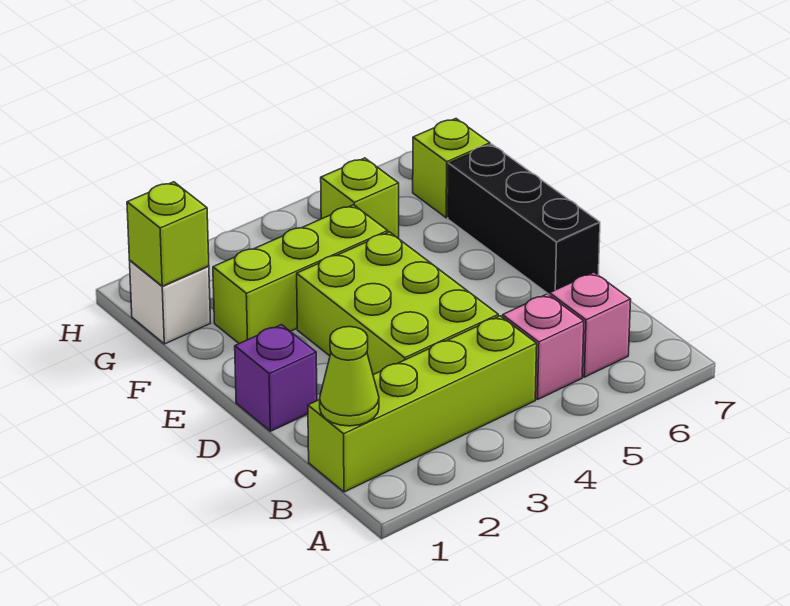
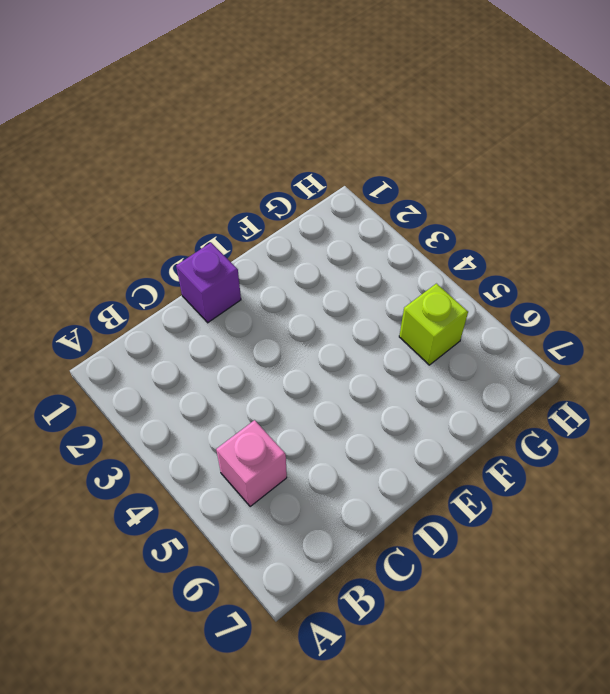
none -> lime 1x4 brick [308,316,537,492]
none -> pink 1x1 brick [550,272,631,377]
none -> lime 2x3 brick [297,232,498,375]

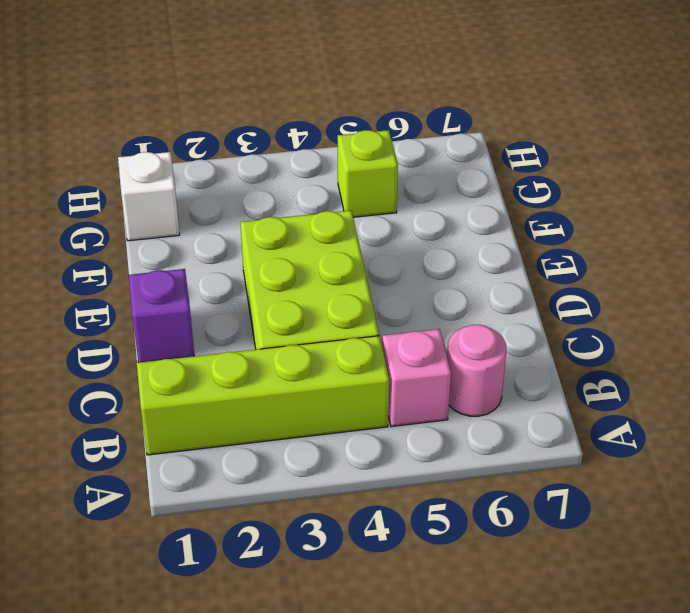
pink 1x1 round brick [447,325,507,416] -> pink 1x1 brick [550,272,631,377]
none -> black 1x3 brick [448,144,600,295]
none -> lime 1x3 brick [213,205,388,344]
none -> lime 1x1 brick [413,119,490,218]

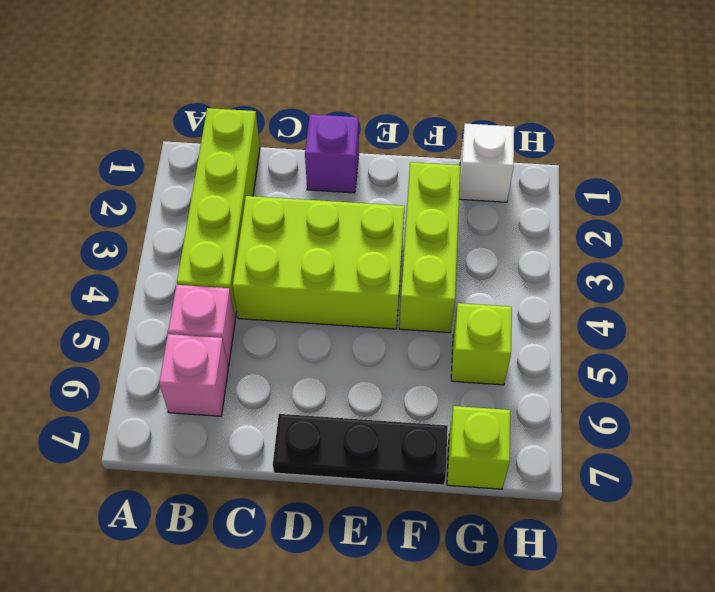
black 1x3 plate [273,414,448,485] -> black 1x3 brick [448,144,600,295]
none -> lime 1x1 cone [320,327,379,426]
none -> lime 1x1 brick [127,182,209,286]

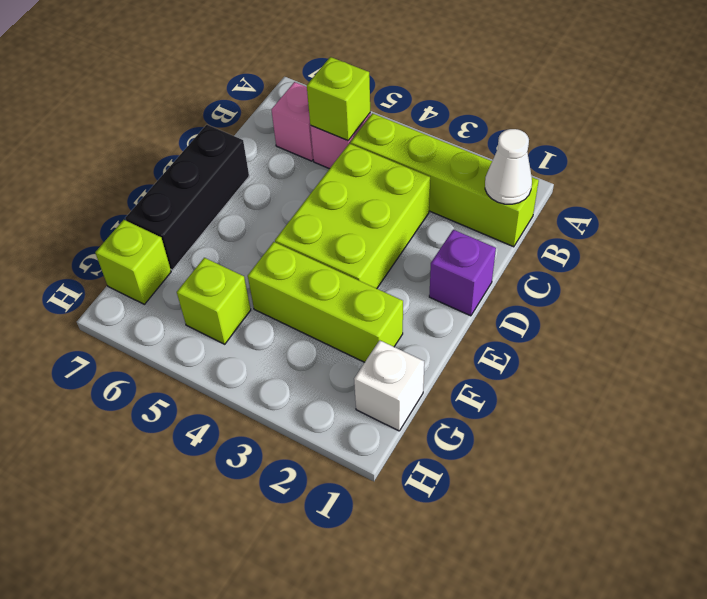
white 1x1 cone [485,129,532,204] -> lime 1x1 cone [320,327,379,426]
lime 1x1 brick [307,57,370,141] -> lime 1x1 brick moved to [127,182,209,286]

